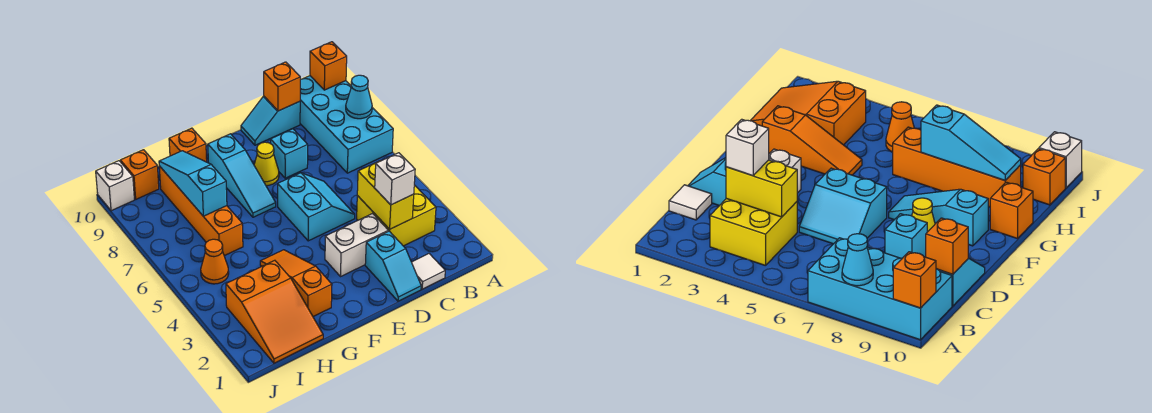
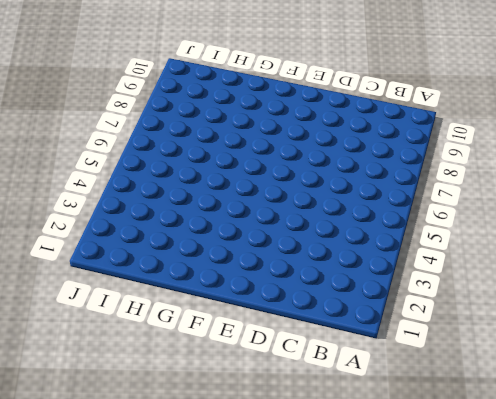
none -> cyan 2x4 brick [300,76,393,173]
none -> yellow 2x2 brick [357,185,436,246]
none -> white 1x1 tile [412,254,445,289]

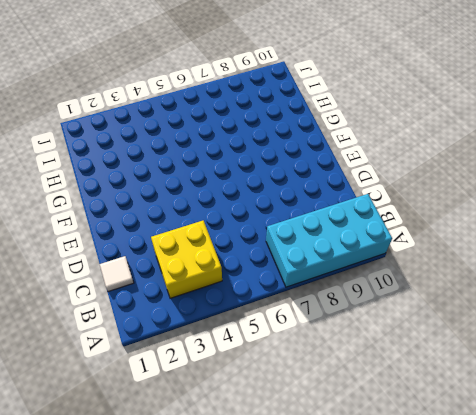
none -> cyan 1x2 slope [241,96,300,145]
none -> cyan 1x2 slope [365,231,421,301]
none -> white 1x2 brick [325,214,388,276]

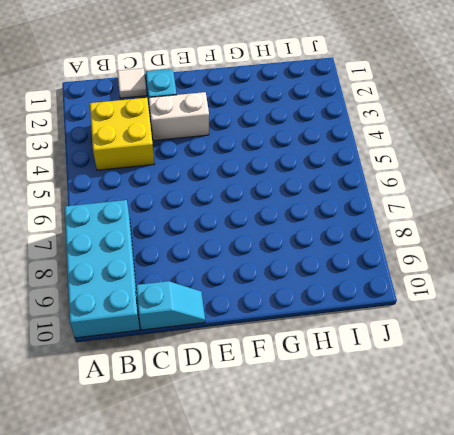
none -> cyan 2x2 slope [278,173,355,241]
none -> cyan 1x1 brick [271,129,308,178]
none -> yellow 1x1 cone [254,142,279,186]

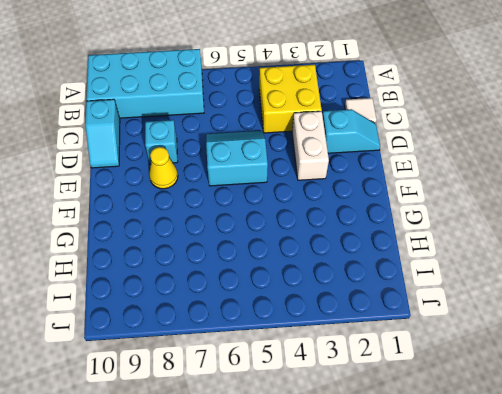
none -> cyan 1x3 slope [208,134,276,217]
none -> orange 1x3 slope [260,250,332,317]
none -> orange 1x1 brick [169,128,207,162]

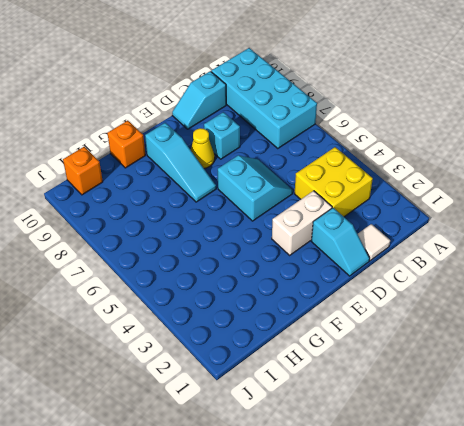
none -> orange 1x3 slope [260,250,332,317]
none -> orange 2x3 slope [226,260,323,363]
none -> orange 1x4 brick [159,166,243,256]

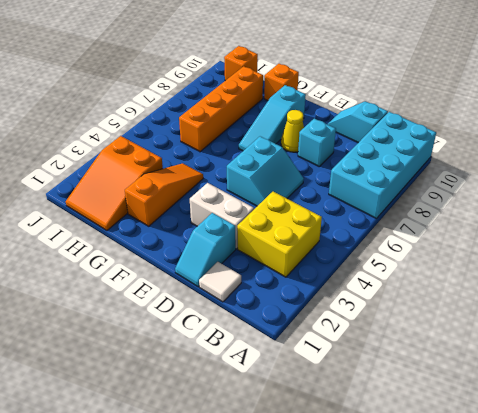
none -> orange 1x1 cone [201,239,229,284]
none -> white 1x1 brick [96,161,134,211]
none -> cyan 1x1 cone [346,75,372,119]

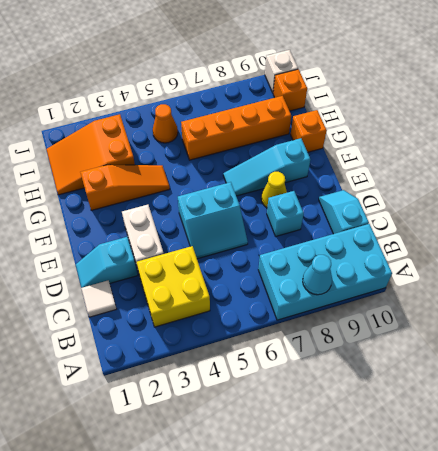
none -> orange 1x1 brick [310,42,347,90]
none -> yellow 1x2 brick [357,161,414,229]
none -> orange 1x1 brick [264,62,300,111]

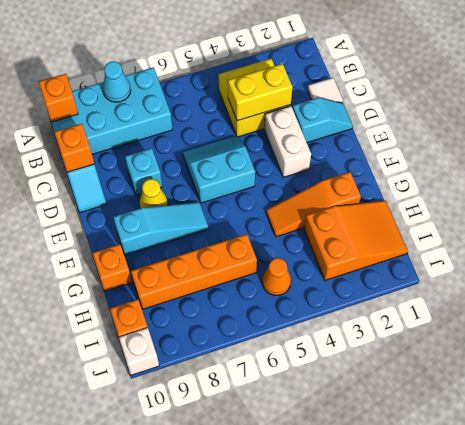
none -> cyan 1x3 slope [159,151,227,216]
none -> white 1x1 brick [375,153,415,205]

